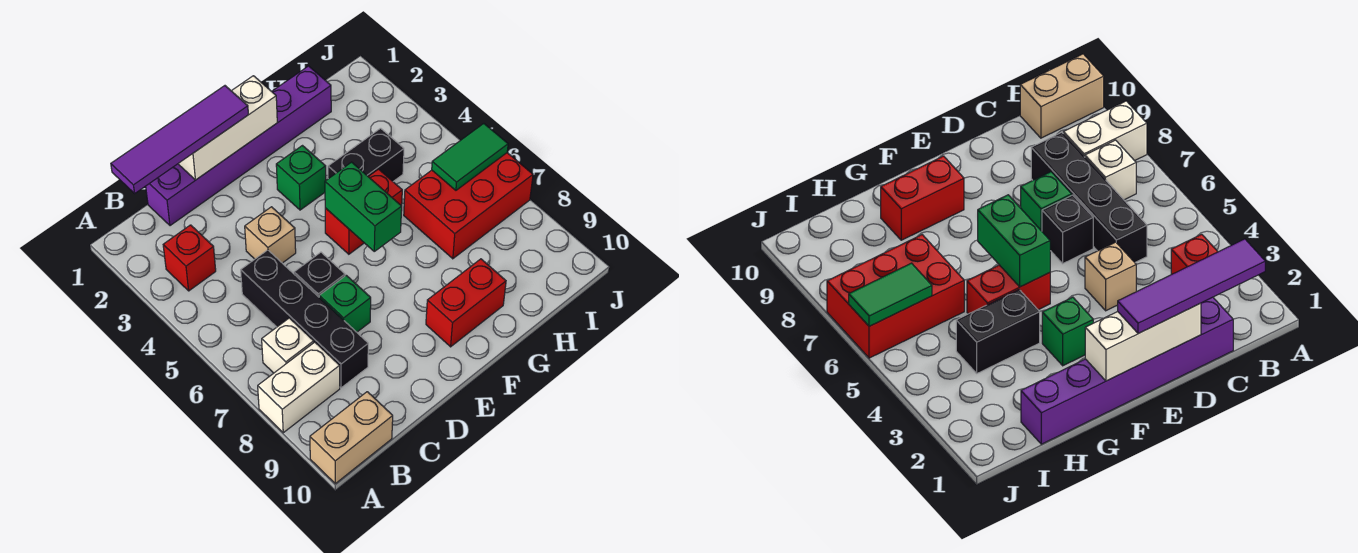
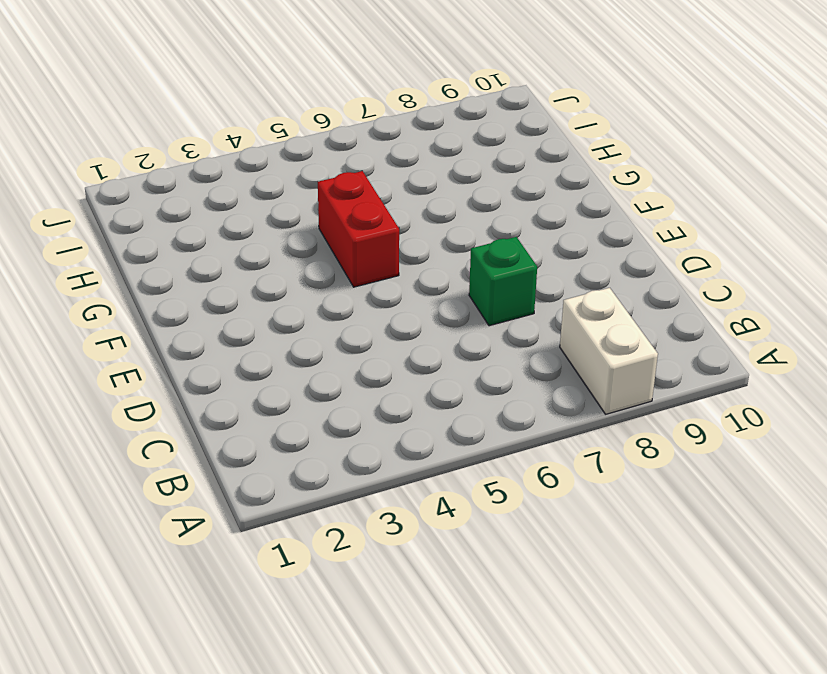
none -> tan 1x2 brick [310,392,393,483]
none -> red 1x1 brick [163,225,216,291]
none -> white 1x1 brick [262,318,314,373]

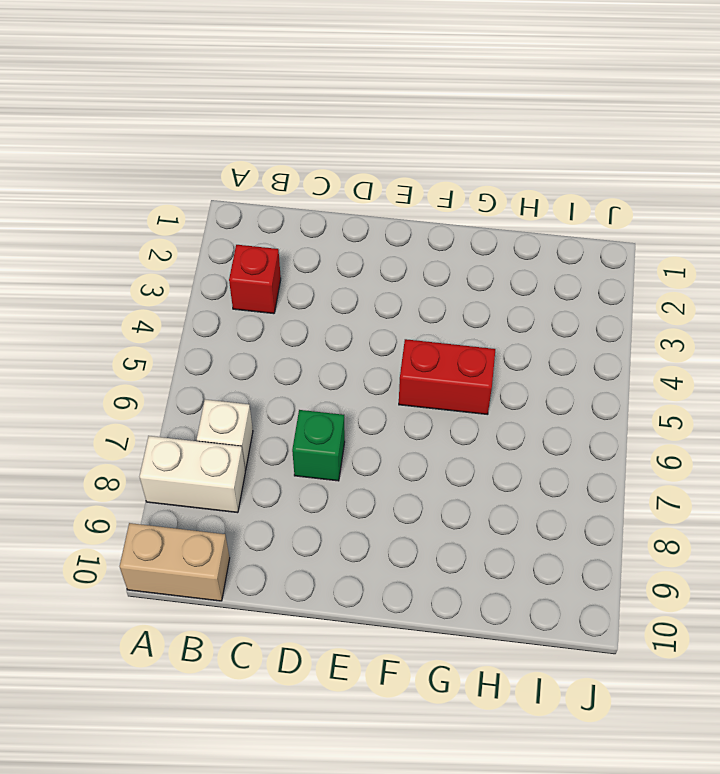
none -> purple 1x6 brick [146,66,331,226]
none -> black 1x4 brick [241,250,368,388]
none -> tan 1x1 brick [245,207,296,263]

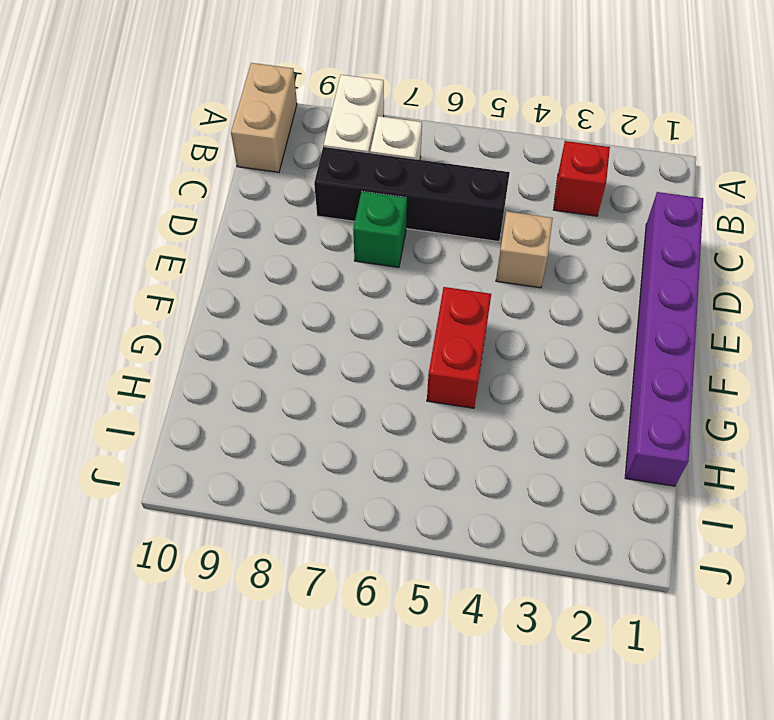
none -> black 1x1 brick [294,252,345,297]
none -> green 1x1 brick [276,146,326,210]
none -> red 1x2 brick [426,259,506,347]

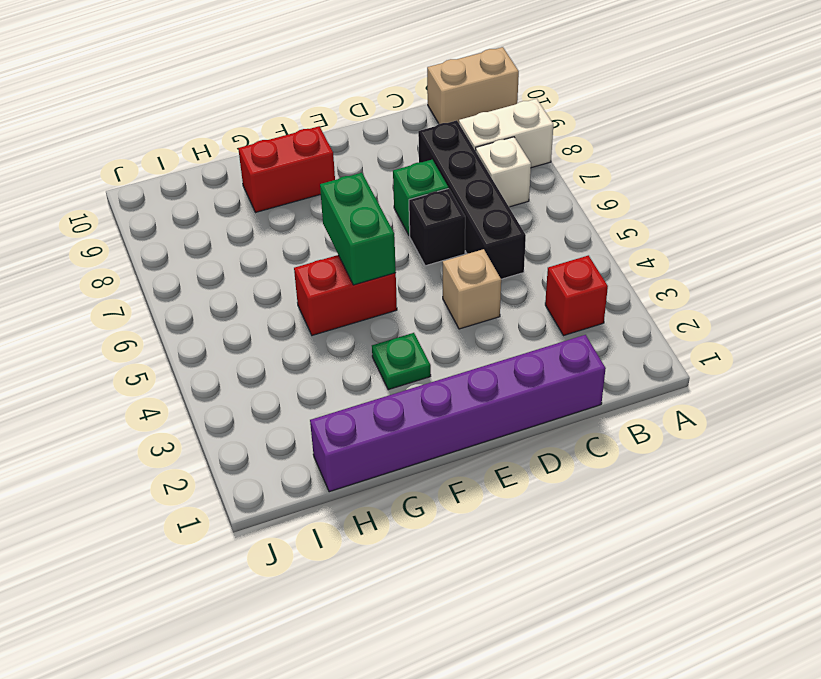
green 1x1 plate [372,333,431,390] -> green 1x1 brick [276,146,326,210]
none -> black 1x2 brick [328,128,404,181]
none -> red 2x3 brick [404,153,533,259]
none -> white 1x3 brick [178,76,277,180]

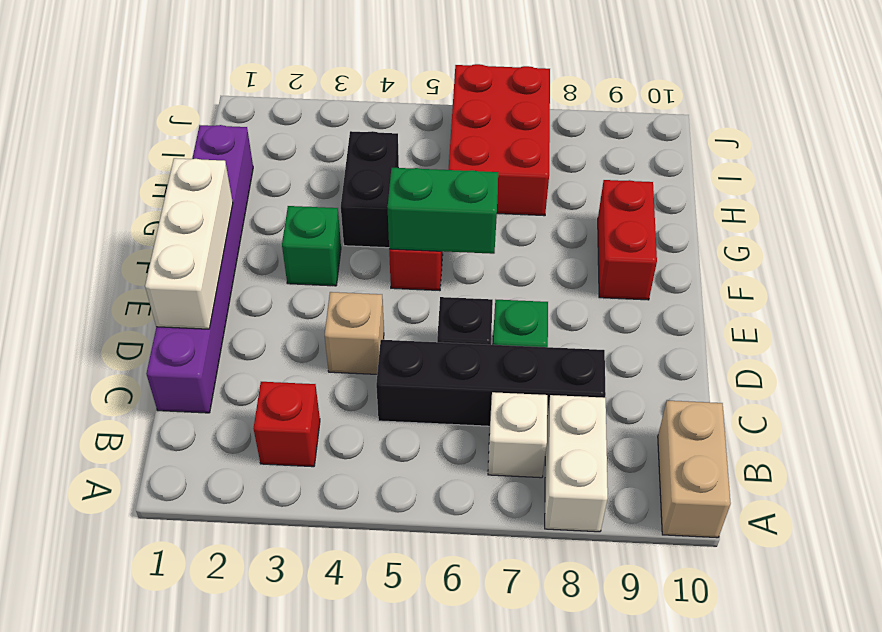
none -> green 1x2 tile [432,124,508,190]
none -> purple 1x4 tile [111,86,248,193]

